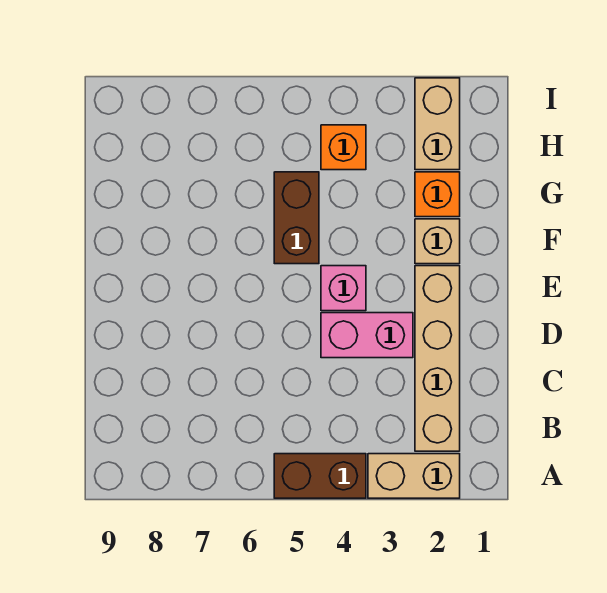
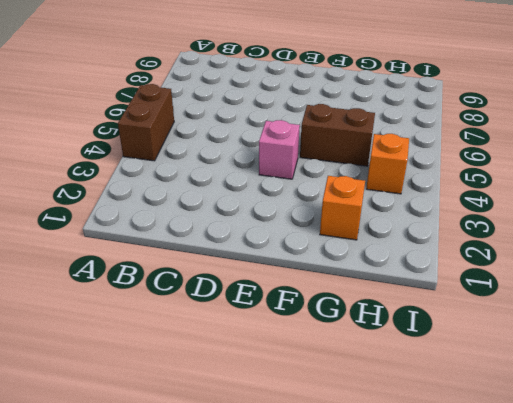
none -> tan 1x2 brick [368,454,460,498]
none -> tan 1x4 brick [415,266,460,451]

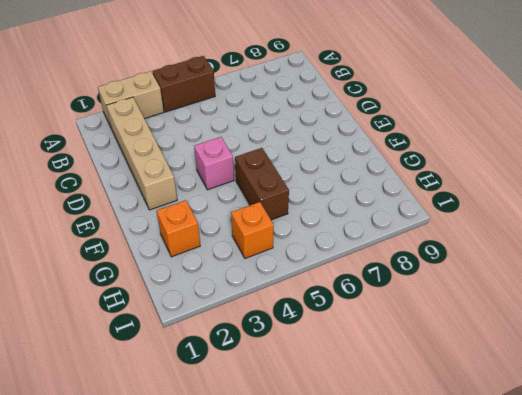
none -> pink 1x2 brick [321,313,413,358]
none -> tan 1x1 brick [415,219,460,264]

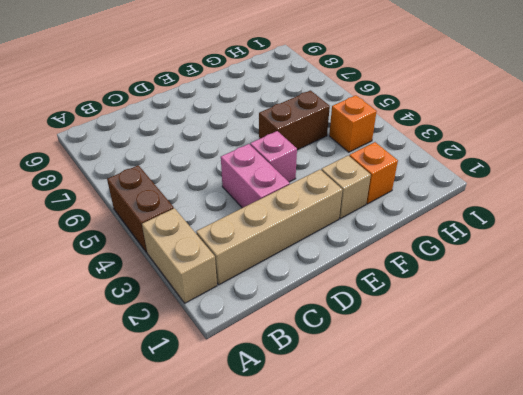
none -> tan 1x2 brick [415,78,460,170]

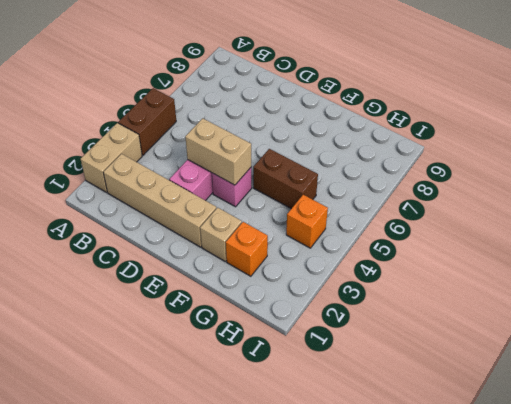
tan 1x2 brick [185,118,251,185] -> tan 1x2 brick moved to [415,78,460,170]

